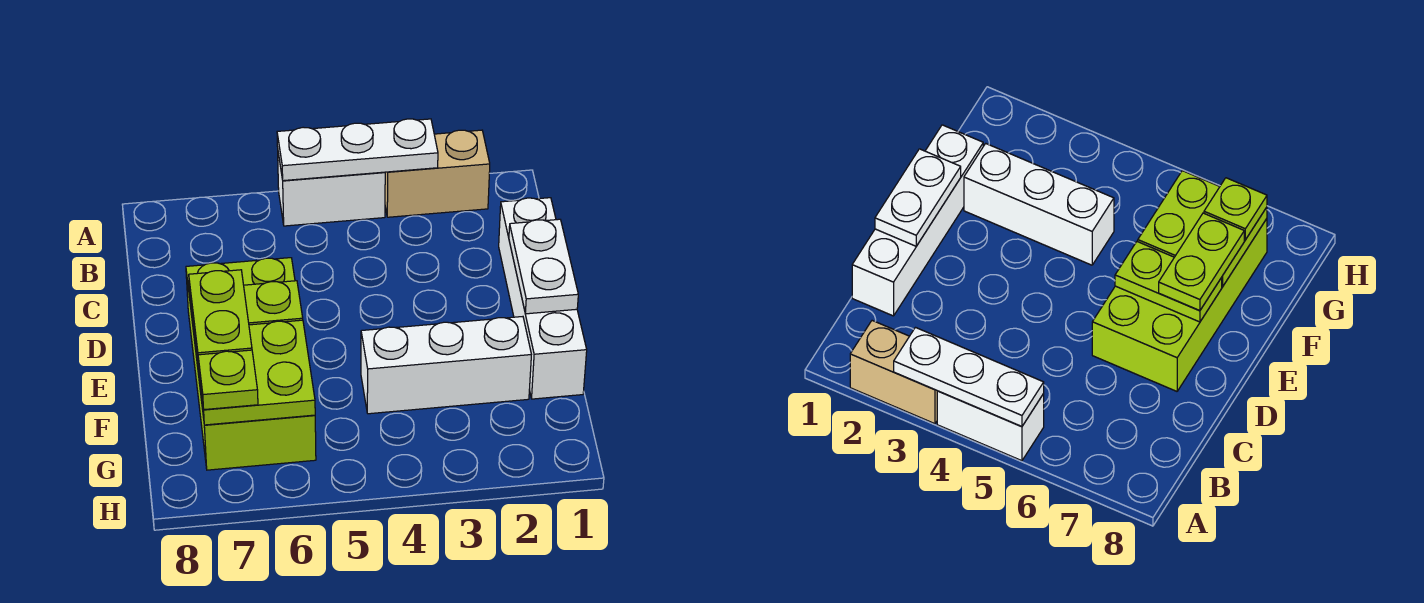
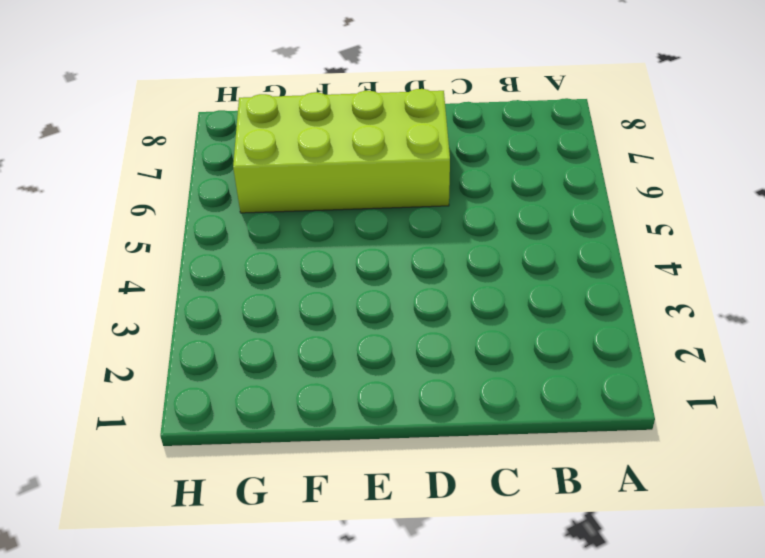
none -> tan 1x2 brick [385,130,490,217]
none -> white 1x2 brick [278,154,385,226]

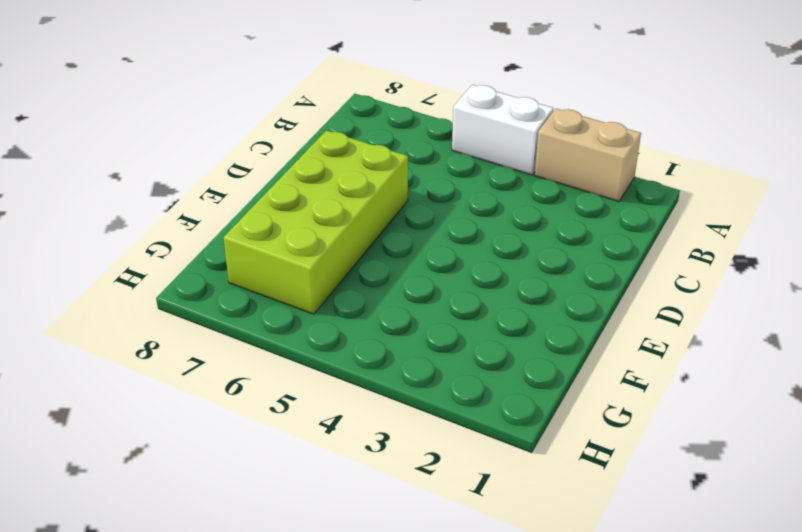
none -> white 1x4 brick [499,198,587,399]
none -> white 1x3 brick [361,317,531,414]

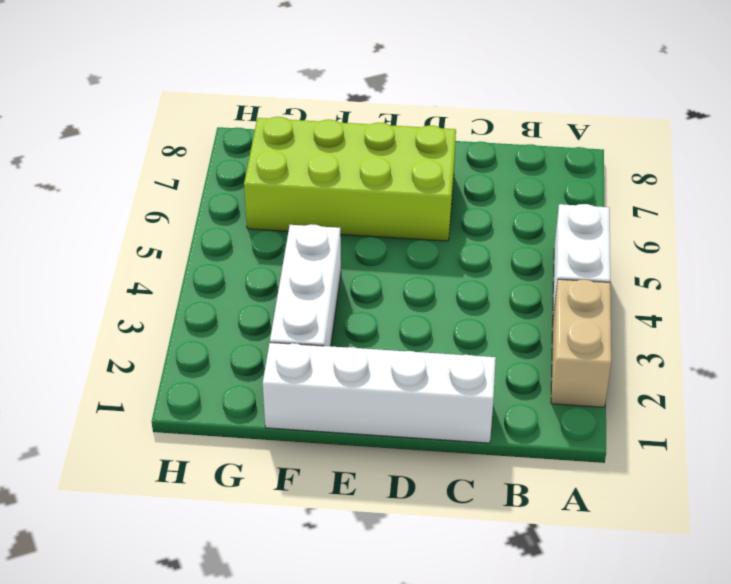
none -> white 1x3 plate [277,119,438,181]
none -> white 1x2 plate [509,219,578,314]

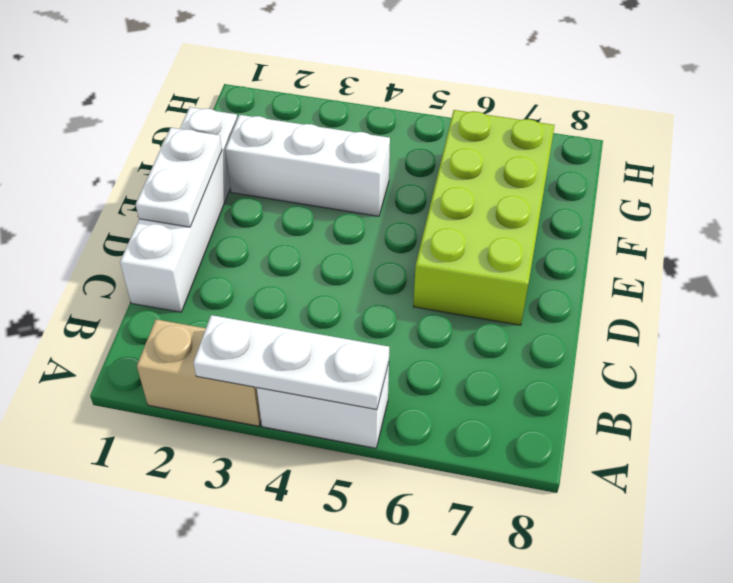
none -> lime 1x2 plate [190,281,303,340]
none -> lime 2x2 plate [194,320,315,425]

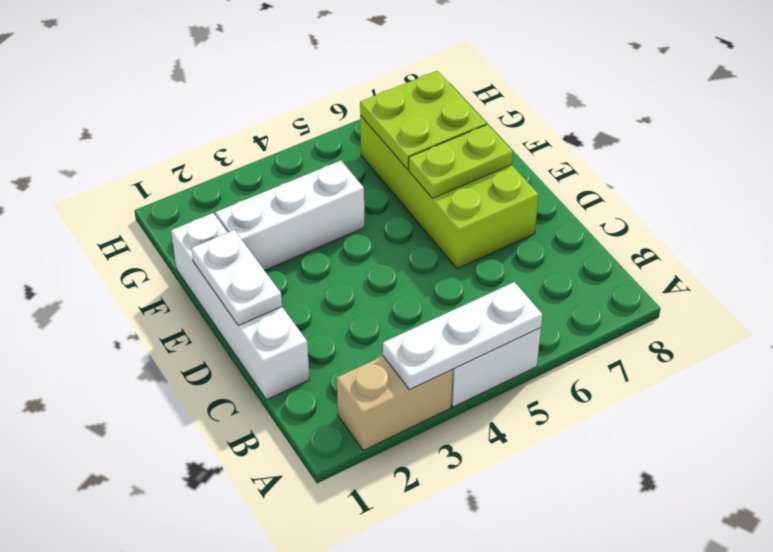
none -> lime 1x2 plate [189,270,252,366]
none -> lime 1x1 plate [198,350,258,410]

